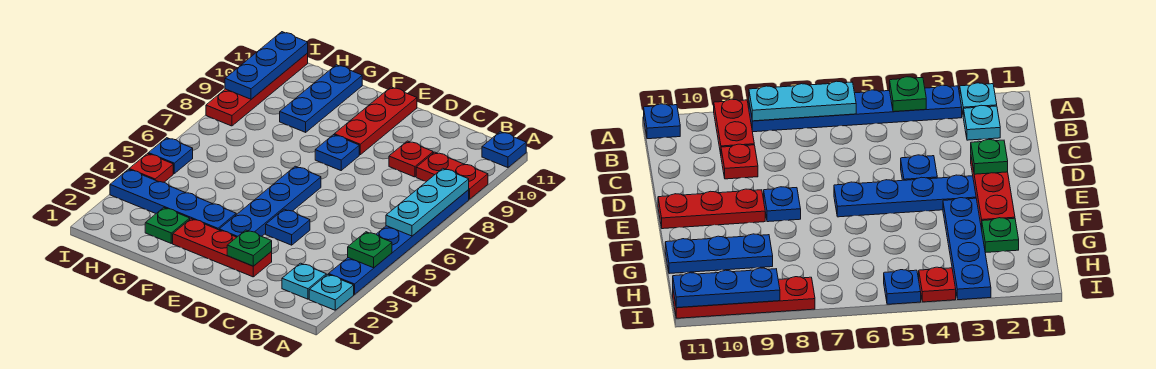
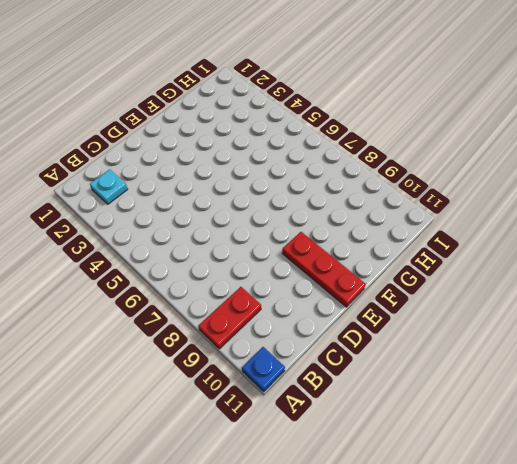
none -> cyan 1x1 plate [309,274,354,310]
none -> blue 1x6 plate [329,190,469,295]
none -> red 1x1 plate [389,141,433,177]

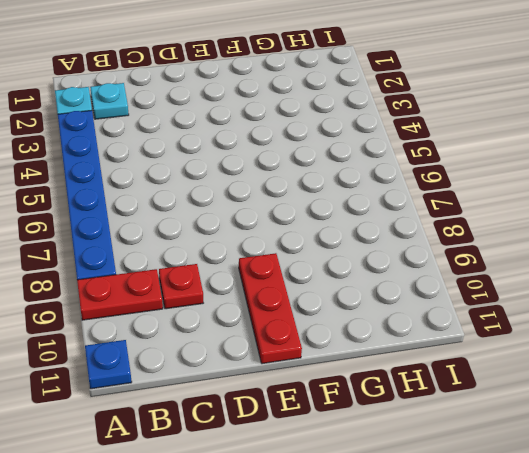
none -> red 1x3 plate [173,219,272,277]
none -> blue 1x1 plate [266,209,310,245]
none -> blue 1x4 plate [219,166,321,237]

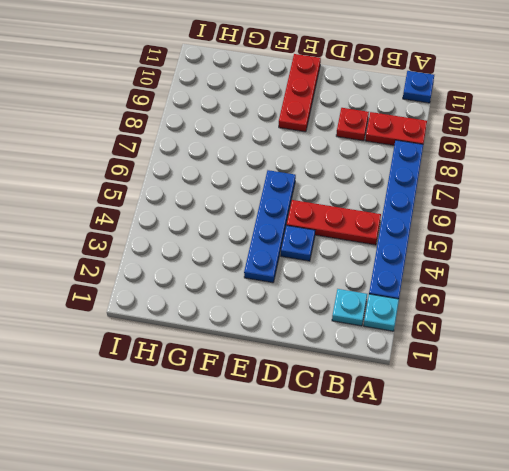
red 1x3 plate [286,200,381,245] -> red 1x3 plate moved to [173,219,272,277]
none -> blue 1x1 plate [315,135,359,170]
none -> blue 1x4 plate [110,169,236,230]
none -> green 1x1 plate [145,208,190,243]

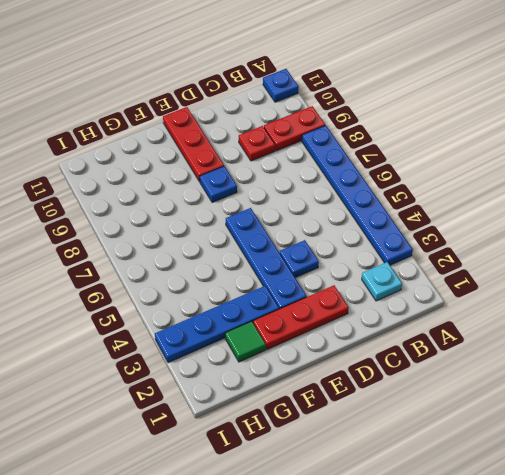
green 1x1 tile [225,321,266,362] -> green 1x1 plate [145,208,190,243]
none -> cyan 1x1 plate [309,274,354,310]
none -> blue 1x3 plate [280,65,362,132]
none -> red 1x1 plate [129,154,173,182]

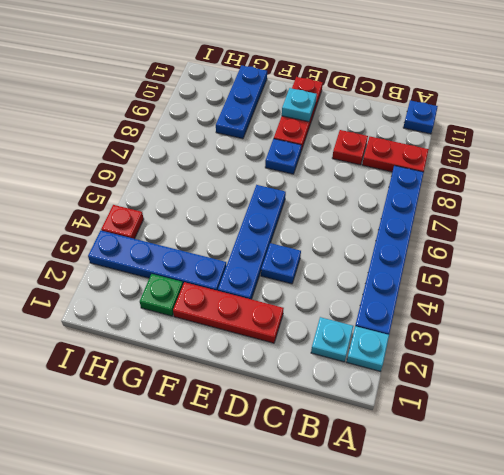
cyan 1x1 plate [282,88,317,122] -> none
none -> blue 1x1 plate [148,138,193,173]
none -> red 1x4 plate [206,53,308,126]
none -> green 1x1 plate [348,232,392,268]

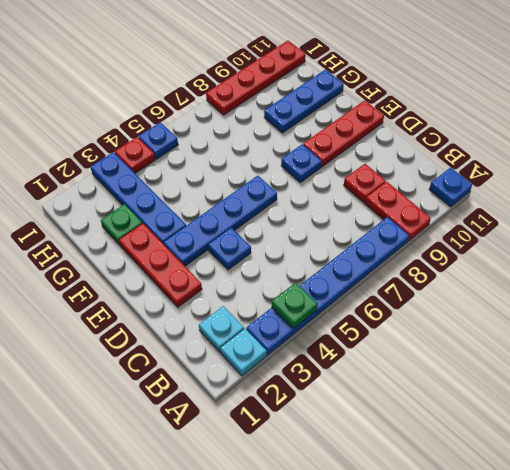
none -> cyan 1x3 plate [386,168,469,236]
none -> green 1x1 plate [227,230,272,266]
none -> blue 1x3 plate [225,32,308,99]

